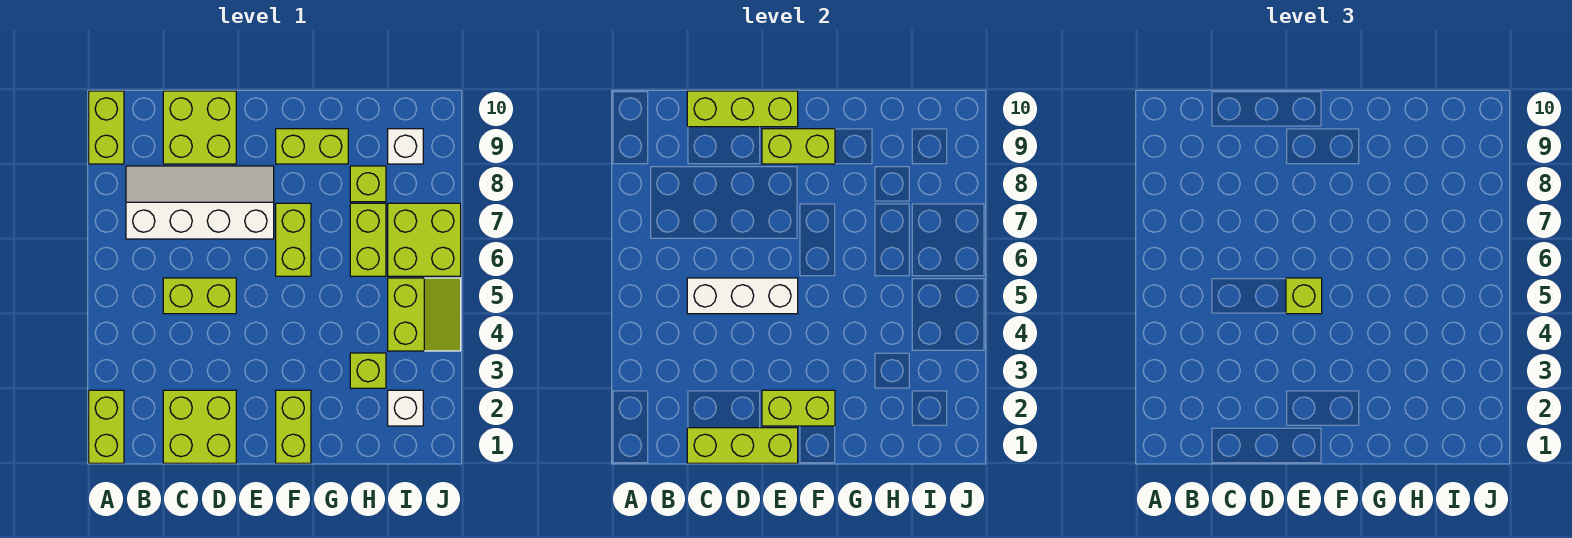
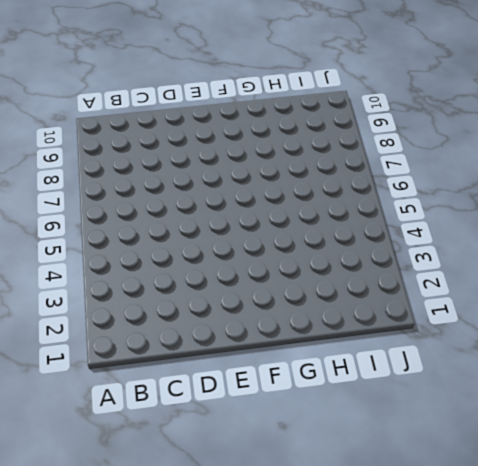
none -> lime 1x2 brick [89,390,124,463]
none -> lime 1x2 brick [89,91,124,164]
none -> white 2x4 slope [126,166,274,239]

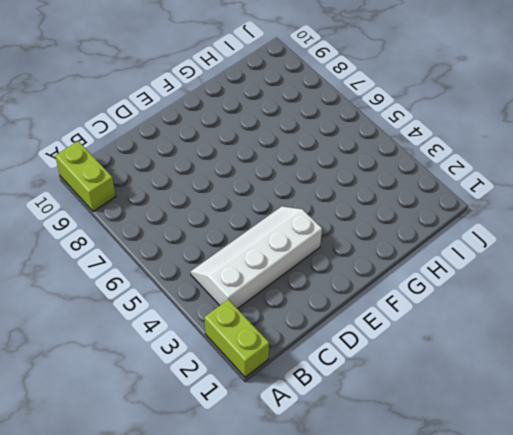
white 2x4 slope [190,206,322,309] -> white 2x4 slope moved to [126,166,274,239]
none -> lime 2x2 brick [163,390,236,463]
none -> lime 1x2 brick [163,278,236,314]
none -> lime 2x2 brick [163,91,236,164]

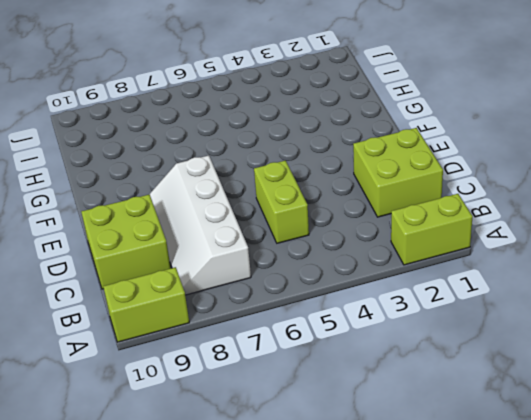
none -> lime 1x2 brick [276,390,311,463]
none -> lime 1x2 brick [276,203,311,276]
none -> lime 1x2 brick [276,129,348,164]

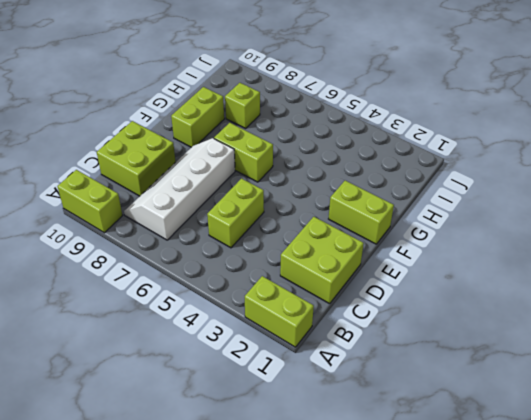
none -> lime 1x1 brick [350,353,386,388]
none -> lime 1x2 brick [350,203,386,276]
none -> white 1x1 brick [388,390,423,426]

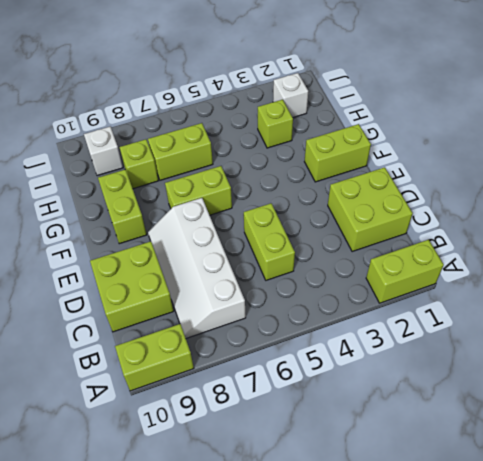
none -> lime 2x2 slope [388,278,461,351]
none -> lime 2x2 brick [388,203,461,276]
none -> lime 1x3 brick [687,428,798,463]

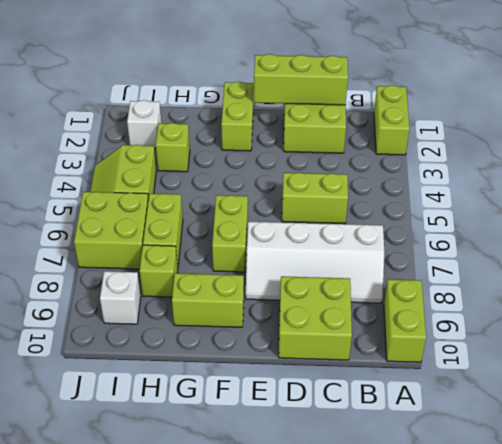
none -> white 1x3 brick [687,278,798,314]
none -> lime 1x3 brick [687,91,798,127]
none -> lime 1x2 brick [762,390,835,426]

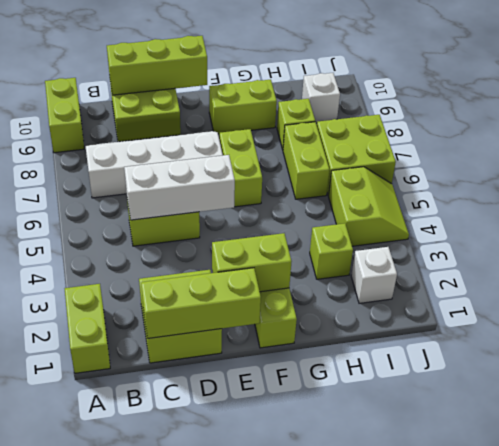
none -> lime 1x2 brick [762,129,835,164]
none -> lime 1x1 brick [1286,278,1322,314]

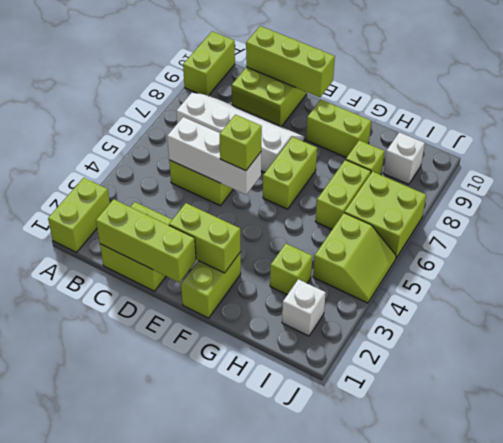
none -> lime 1x2 brick [762,129,835,164]

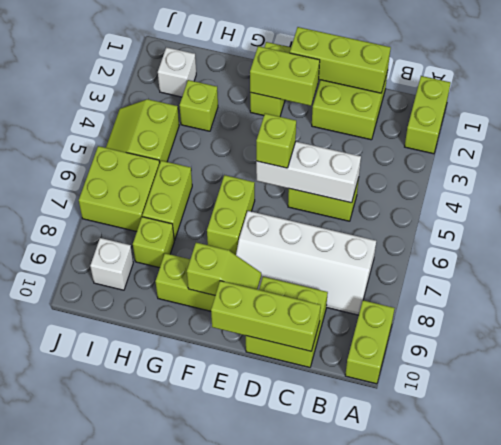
lime 1x2 slope [187,243,261,295] -> lime 1x2 brick [762,129,835,164]

